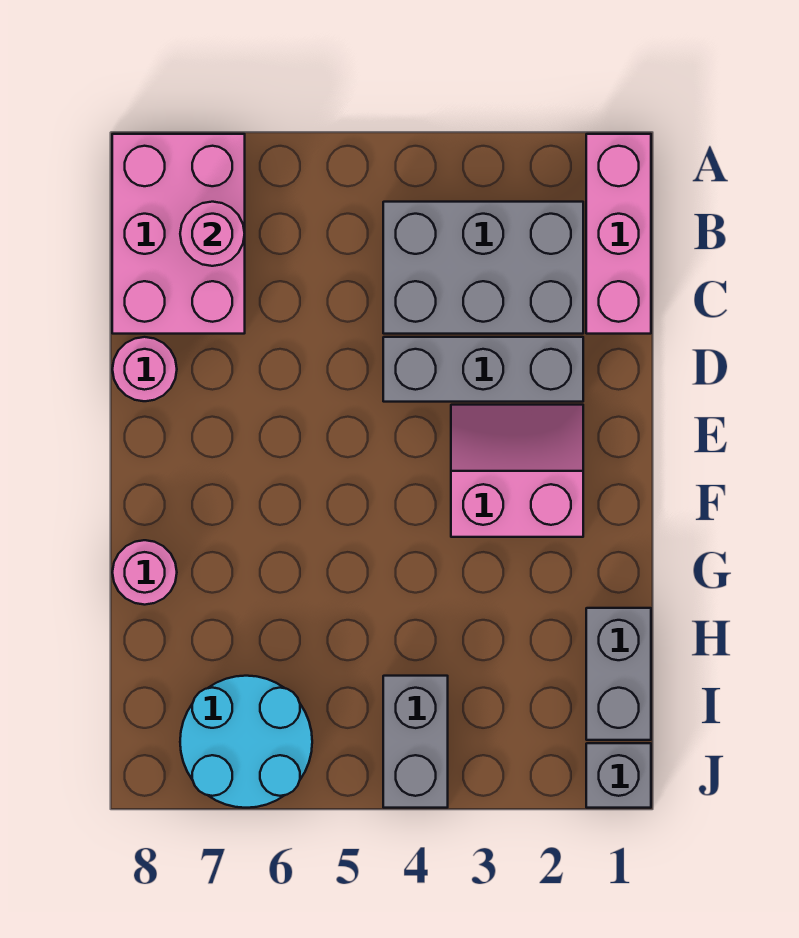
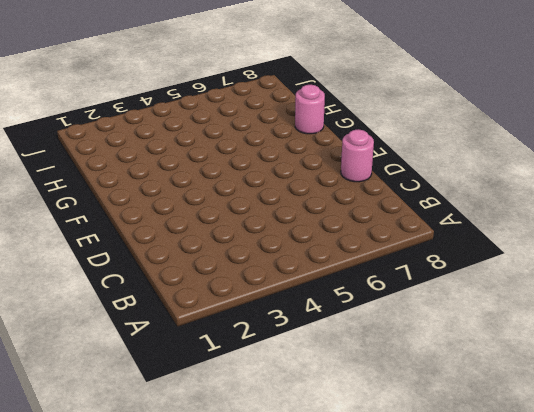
none -> pink 1x3 brick [586,134,651,334]
none -> pink 2x3 brick [112,134,245,334]
none -> grey 2x3 brick [383,202,583,334]

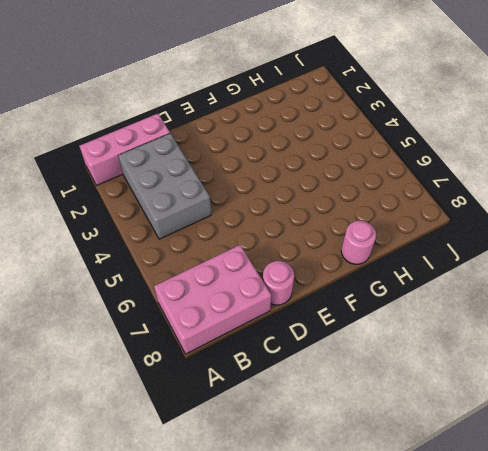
none -> grey 1x3 brick [383,337,583,402]
none -> pink 2x2 slope [451,405,583,537]
none -> grey 1x2 brick [586,608,651,740]

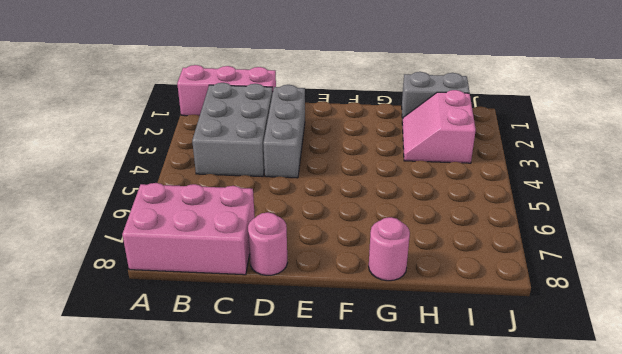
pink 2x2 slope [402,90,476,163] -> pink 2x2 slope moved to [451,405,583,537]
none -> grey 1x2 brick [383,676,448,808]
none -> cyan 2x2 round brick [180,676,312,808]
none -> grey 1x1 brick [586,743,651,808]

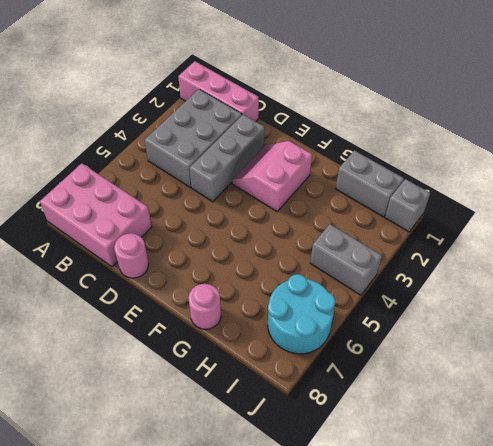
none -> pink 1x1 round brick [180,202,245,266]

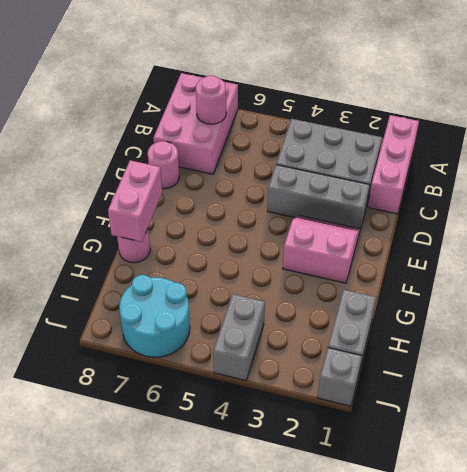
pink 1x2 brick [108,160,162,242] -> none

